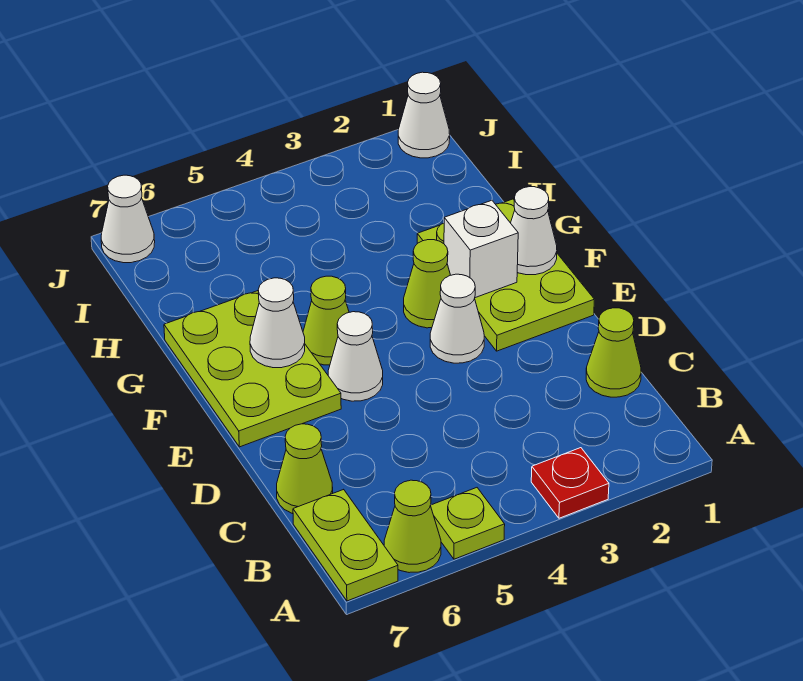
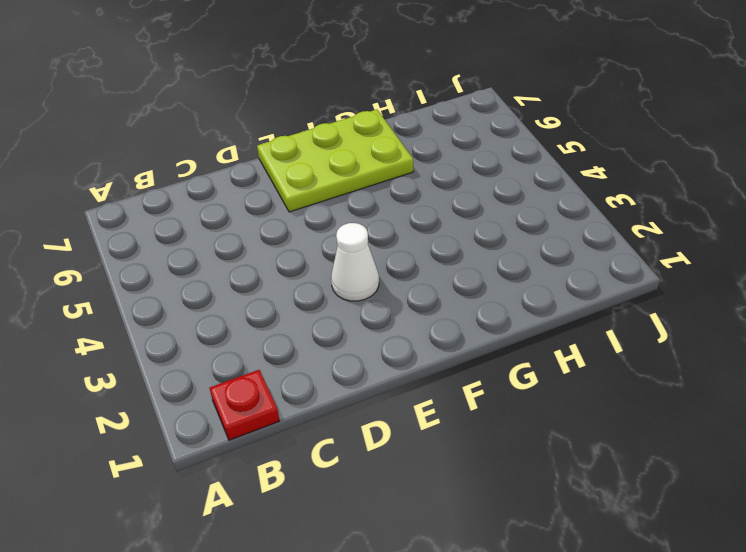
red 1x1 plate [210,370,280,440] -> red 1x1 plate moved to [531,448,609,518]
none -> lime 1x1 plate [430,488,505,559]
none -> lime 1x1 cone [384,480,441,573]
none -> lime 1x2 plate [293,489,398,601]

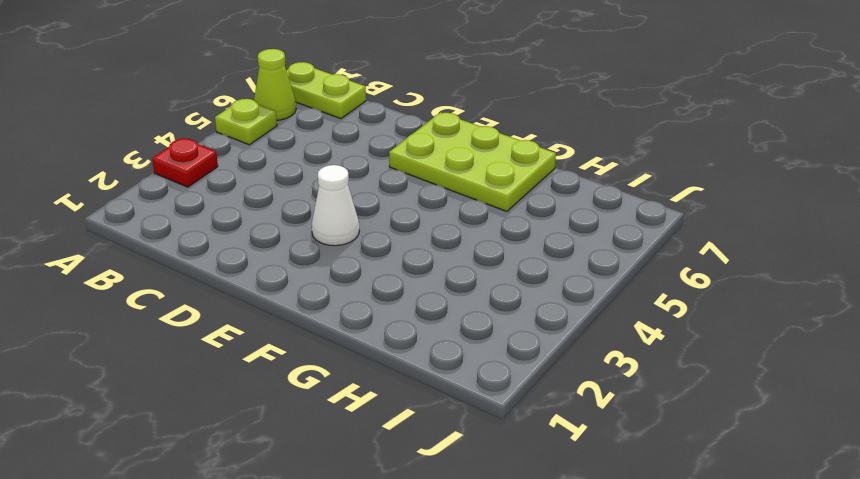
none -> lime 1x1 cone [586,308,641,397]
none -> lime 1x1 cone [277,424,333,514]
none -> lime 2x3 plate [417,199,594,351]

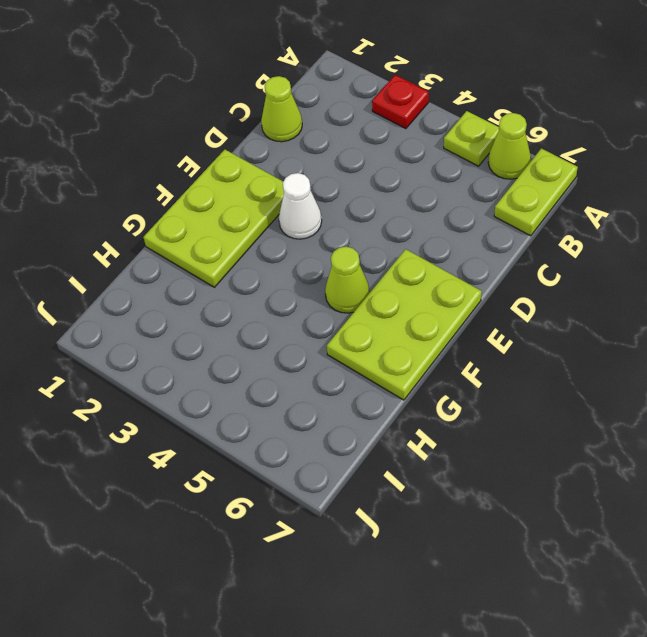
none -> lime 1x1 cone [277,424,333,514]
none -> white 1x1 cone [328,312,383,401]
none -> lime 1x1 cone [404,240,450,328]

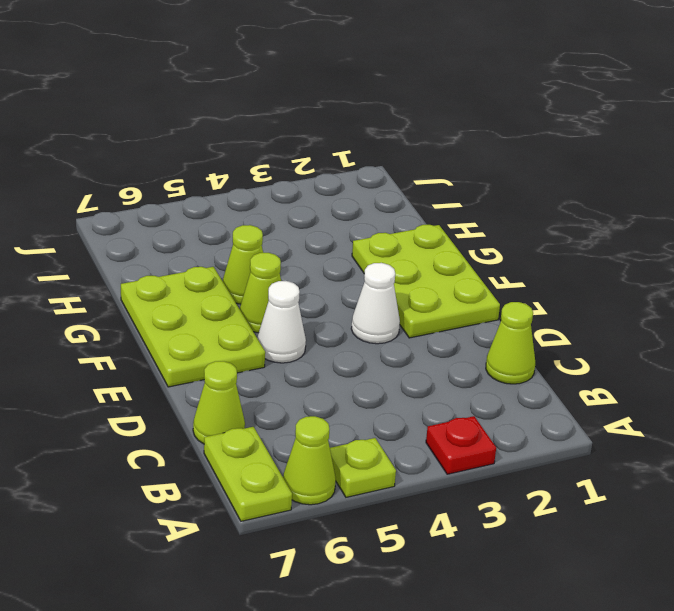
lime 1x1 cone [223,225,263,304] -> lime 1x1 cone moved to [404,240,450,328]
none -> white 1x1 cone [398,72,450,158]
none -> white 1x1 cone [101,175,155,263]
none -> white 1x1 cone [511,187,557,275]

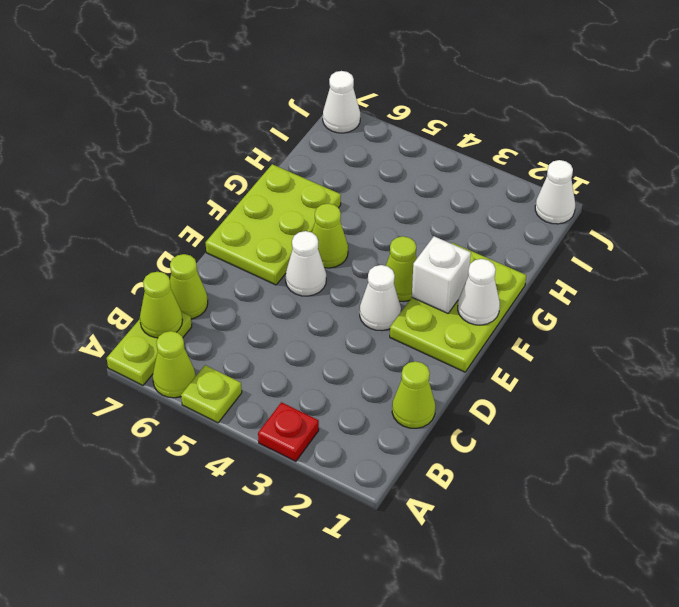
lime 1x1 cone [140,272,182,338] -> none
none -> white 1x1 cone [250,278,305,368]

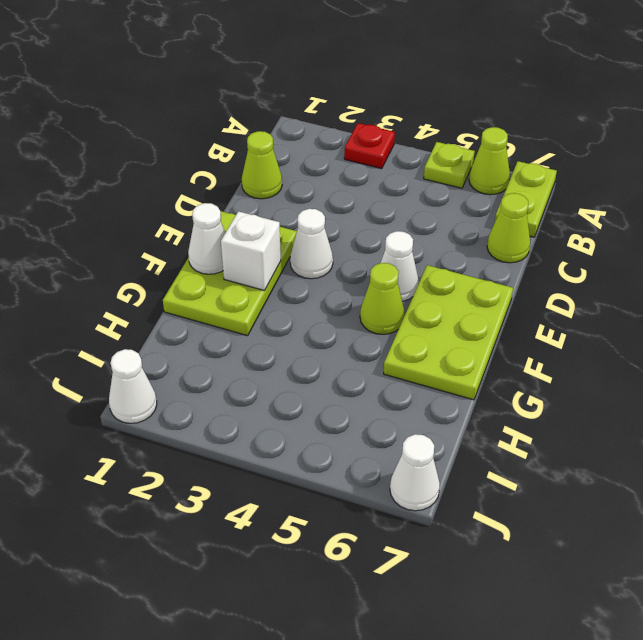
none -> lime 1x1 cone [404,240,450,328]
none -> white 1x1 cone [250,278,305,368]

